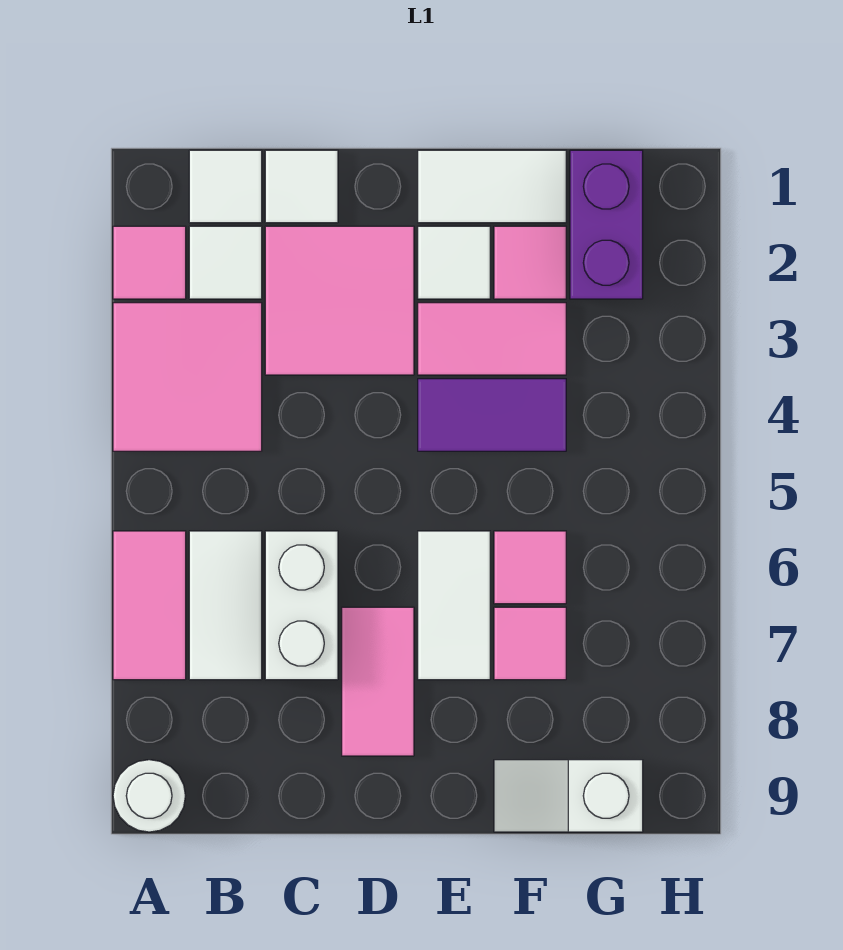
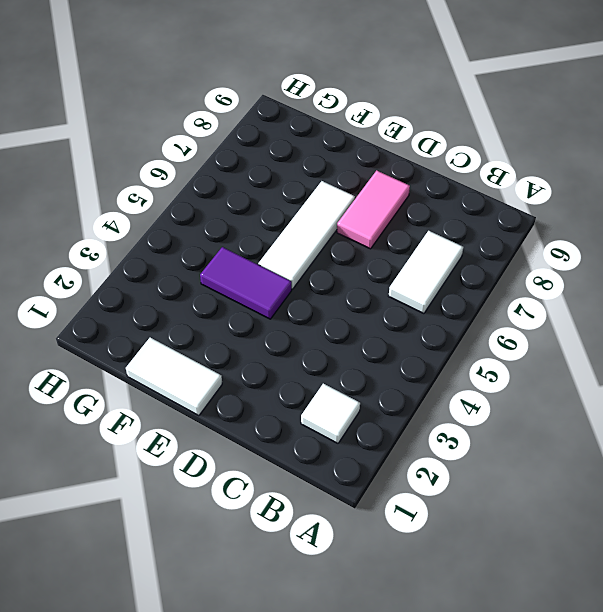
white 1x3 tile [258,181,355,289] -> white 1x2 tile [418,531,490,680]
none -> pink 1x1 tile [113,226,186,299]
none -> pink 2x2 tile [113,303,262,451]
none -> pink 1x2 tile [113,531,186,680]

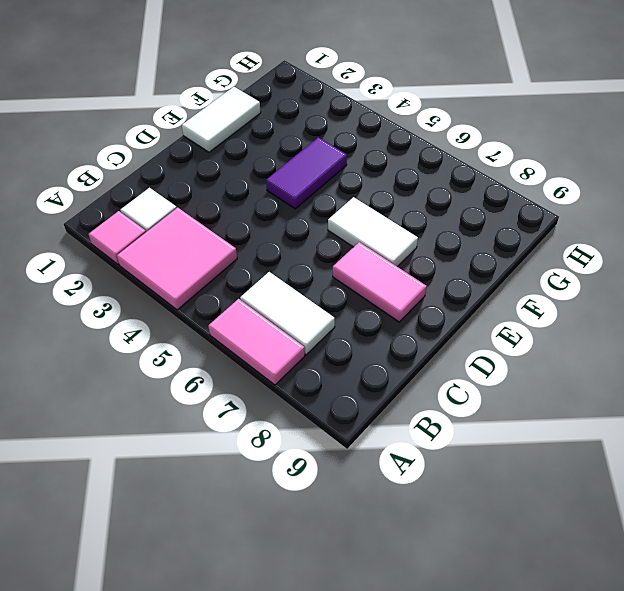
none -> white 1x1 round brick [113,760,185,832]
none -> white 1x1 tile [189,150,262,223]
none -> white 1x1 tile [265,150,338,223]

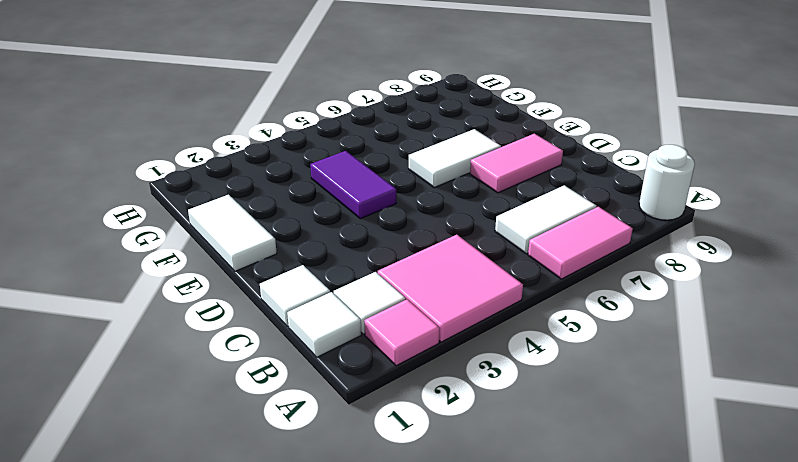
none -> pink 2x2 tile [265,226,414,375]
none -> white 1x2 brick [265,531,338,680]
none -> white 1x1 tile [418,226,490,299]

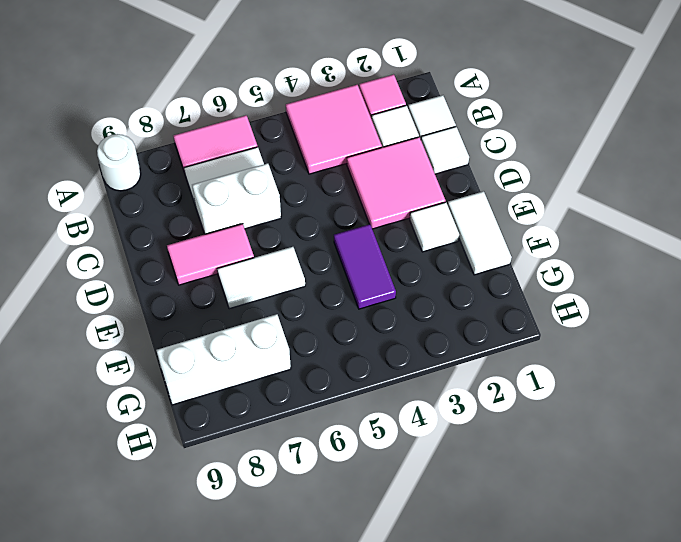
white 1x3 brick [156,314,291,405] -> white 1x2 slope [494,760,643,832]
none -> pink 1x2 tile [418,303,566,375]
none -> pink 1x1 tile [494,226,566,299]
none -> pink 1x1 tile [494,531,566,604]

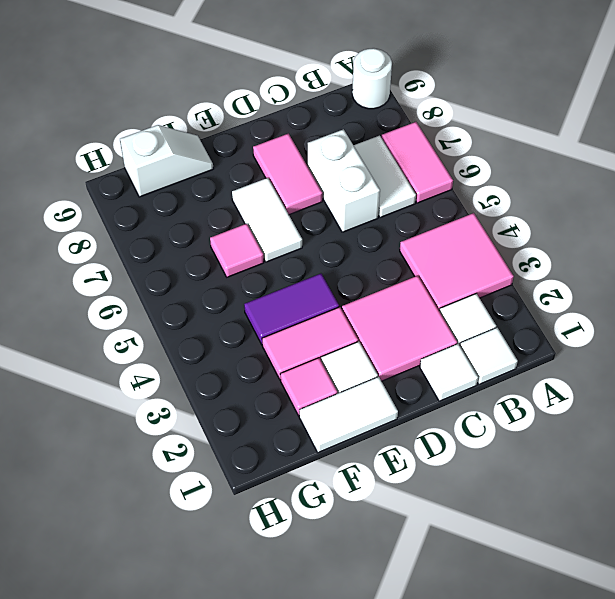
none -> pink 1x1 tile [113,226,186,299]
none -> pink 1x1 tile [494,607,566,680]
none -> purple 1x2 brick [570,150,643,299]

